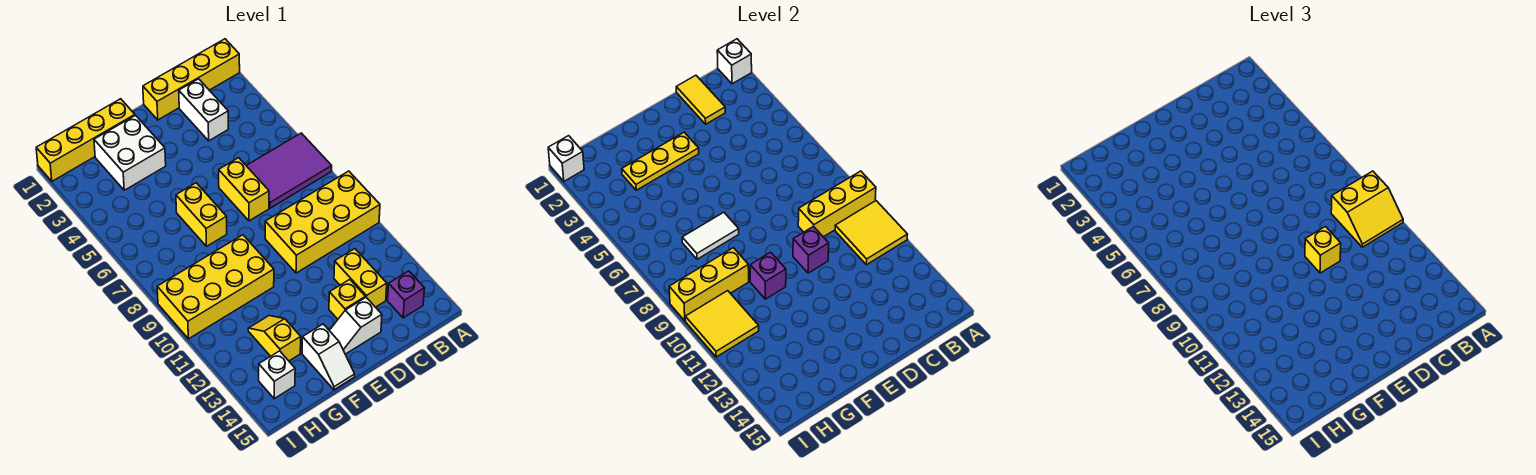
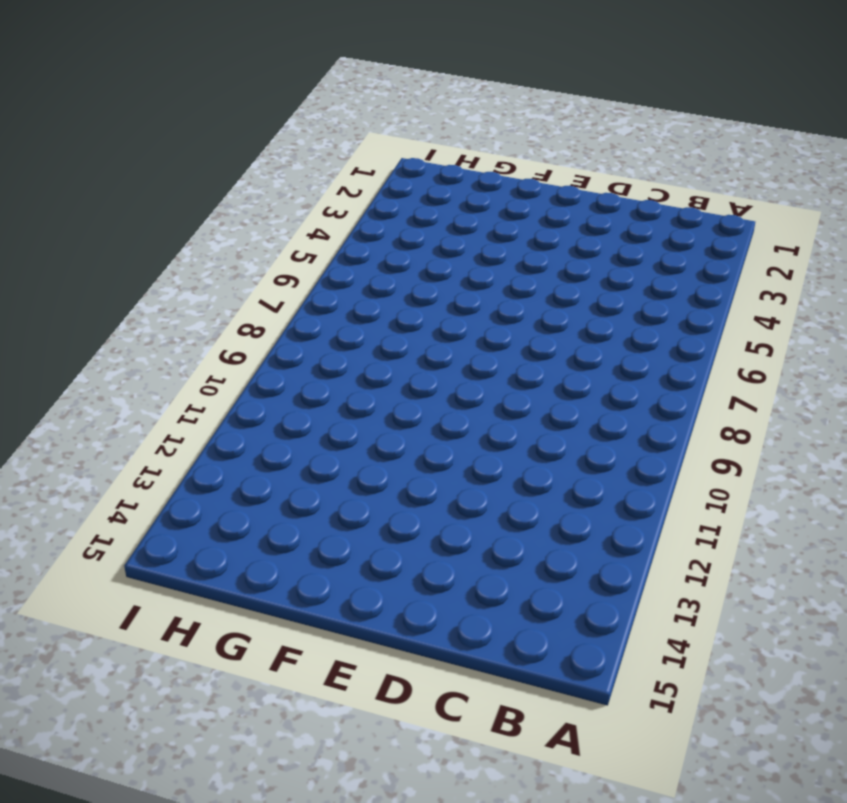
none -> yellow 1x4 brick [143,39,240,120]
none -> purple 2x3 tile [246,133,332,208]
none -> yellow 2x4 brick [265,171,380,273]

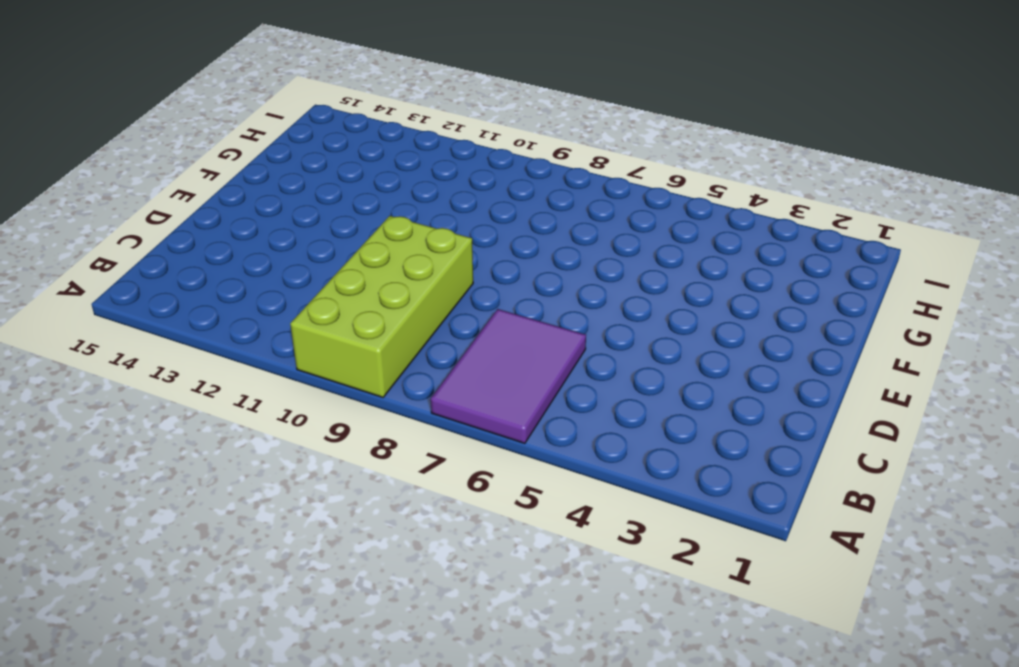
lime 2x4 brick [290,216,473,397] -> yellow 2x4 brick [265,171,380,273]
none -> yellow 1x4 brick [143,39,240,120]
none -> purple 1x1 brick [388,271,425,318]
none -> white 1x2 brick [179,79,228,141]

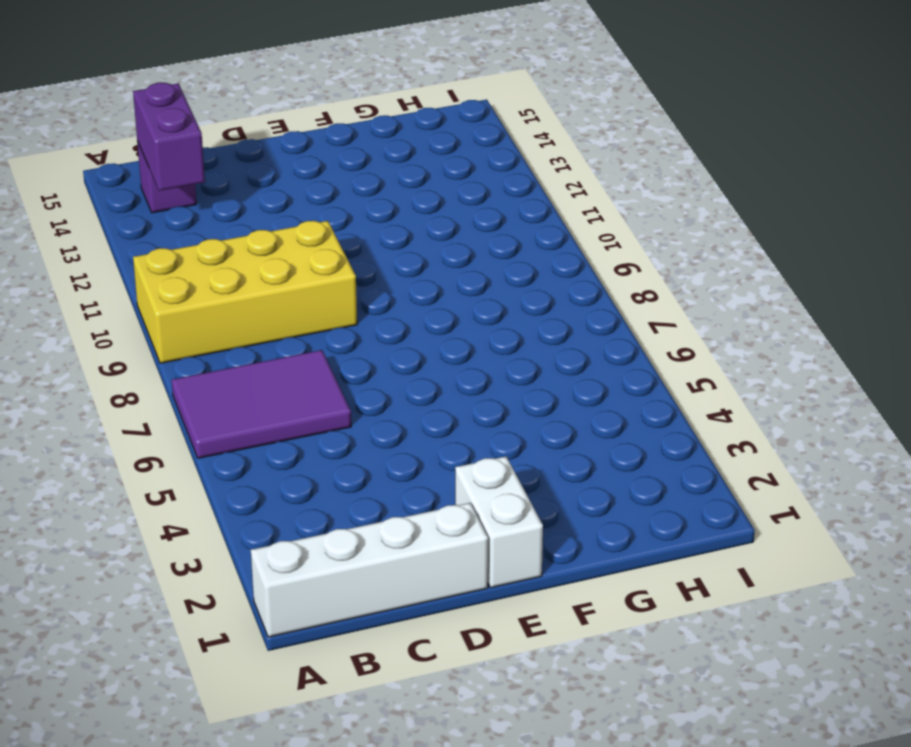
white 1x4 brick [251,503,488,637] -> yellow 1x4 brick [143,39,240,120]
purple 1x2 brick [133,83,205,191] -> none
white 1x2 brick [455,457,543,588] -> white 1x2 brick moved to [179,79,228,141]
none -> yellow 1x2 brick [334,249,387,307]
none -> yellow 1x2 brick [219,158,269,221]
none -> yellow 1x1 brick [329,279,365,319]

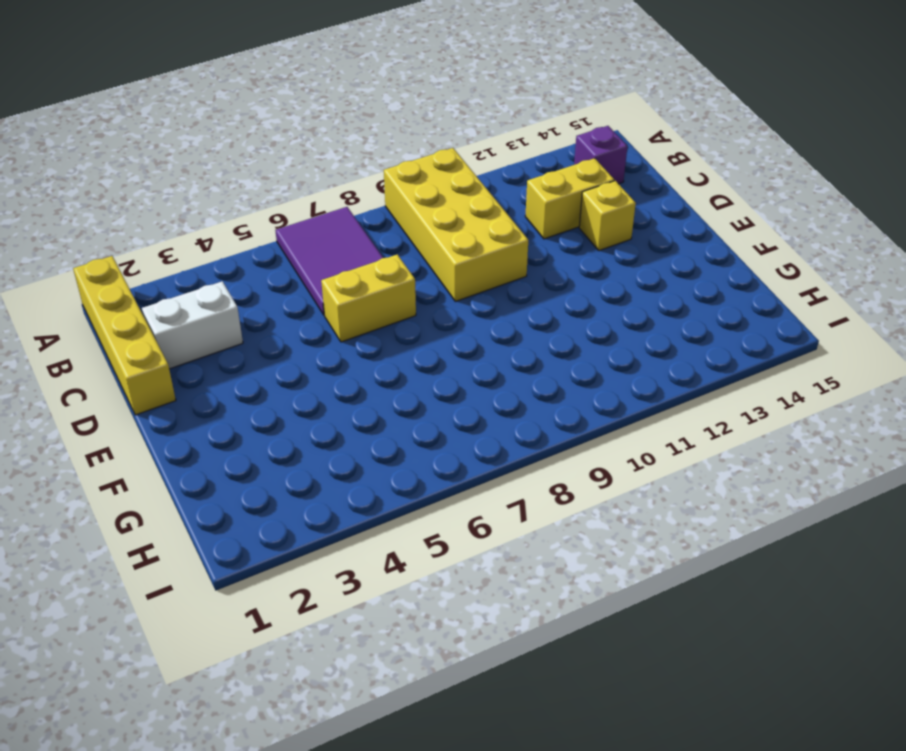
none -> white 1x2 slope [329,297,382,354]
none -> yellow 1x4 brick [36,99,135,181]
none -> white 2x2 brick [94,115,166,190]

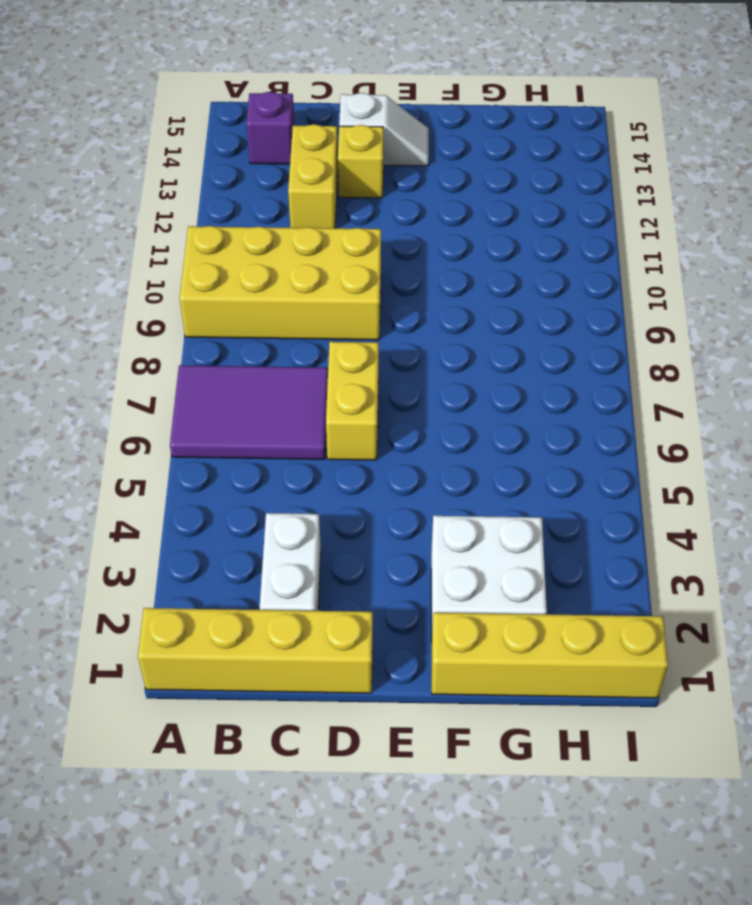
none -> yellow 1x2 brick [176,183,227,246]
none -> yellow 2x4 brick [157,235,274,339]
none -> white 1x2 slope [302,324,355,390]

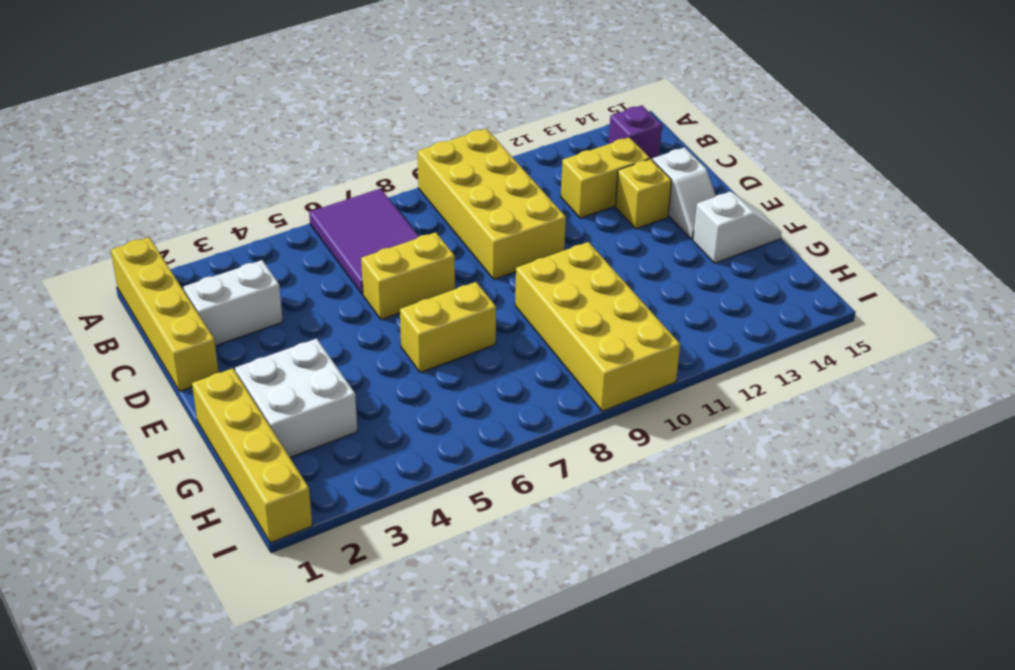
none -> yellow 1x2 slope [248,316,301,361]
none -> white 1x1 brick [259,351,295,399]
none -> white 1x1 brick [717,39,752,84]

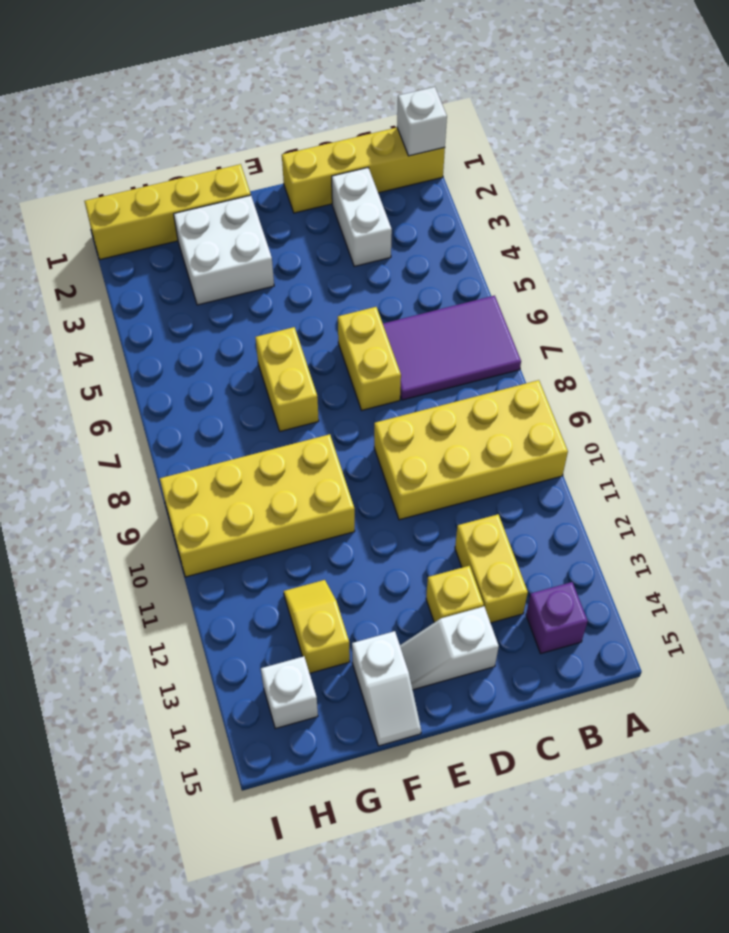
none -> yellow 1x3 brick [798,171,876,237]
none -> yellow 2x2 tile [835,201,908,265]
none -> yellow 1x2 tile [676,75,725,124]

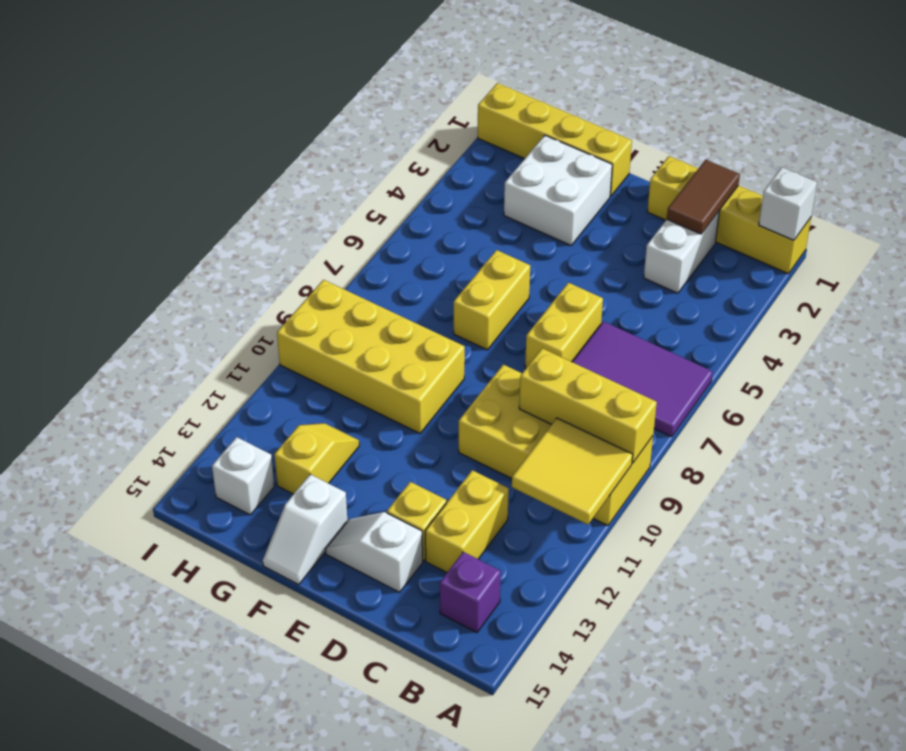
brown 1x2 tile [667,160,740,234] -> yellow 1x2 tile [676,75,725,124]
none -> purple 1x1 brick [793,226,829,273]
none -> yellow 1x3 plate [622,132,699,190]
none -> white 1x2 tile [682,212,739,259]

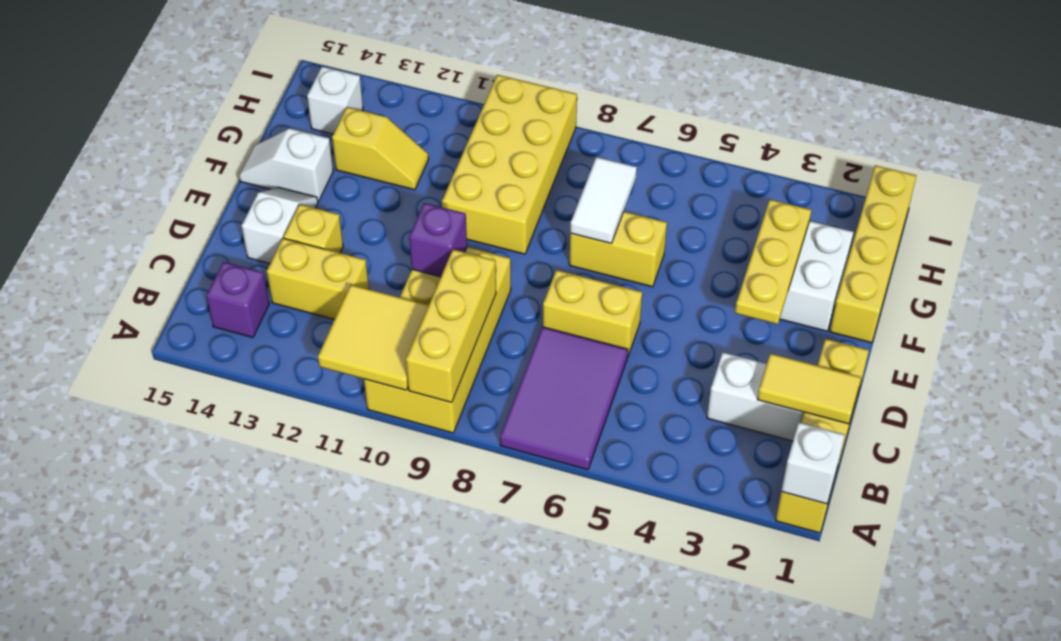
none -> purple 1x1 brick [750,252,786,299]
none -> yellow 1x3 brick [669,248,749,321]
none -> yellow 2x2 tile [685,291,759,357]

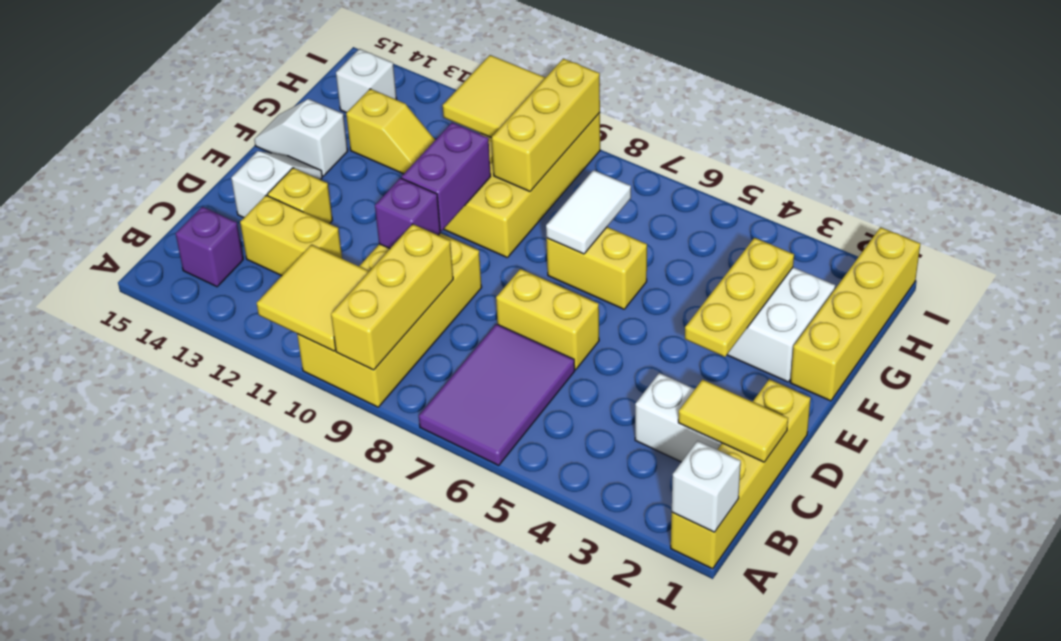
purple 1x2 brick [402,123,491,231] -> purple 1x1 brick [750,252,786,299]
none -> white 1x1 brick [548,136,584,181]
none -> yellow 2x2 slope [1331,171,1403,247]
none -> yellow 1x1 brick [1305,227,1341,273]

